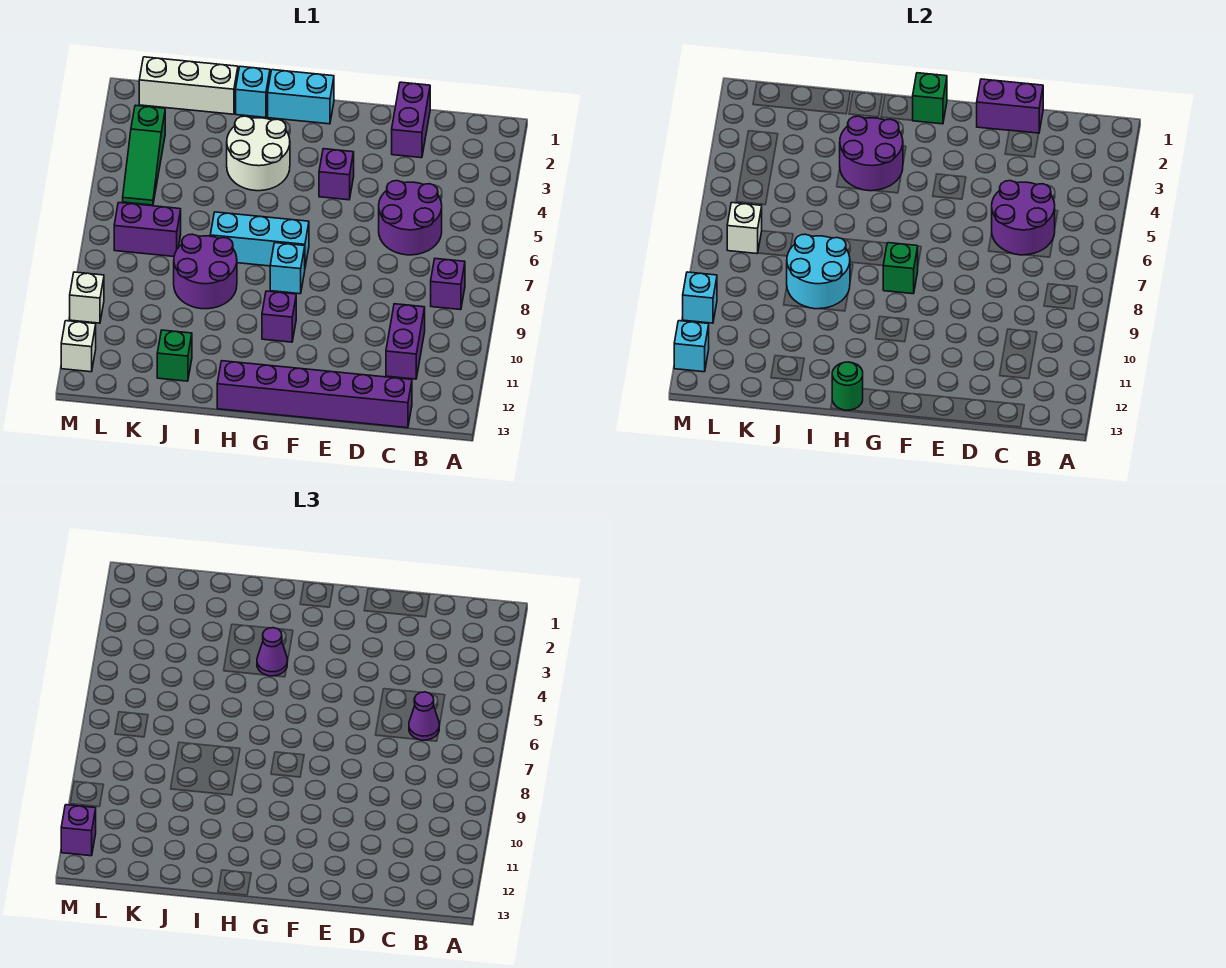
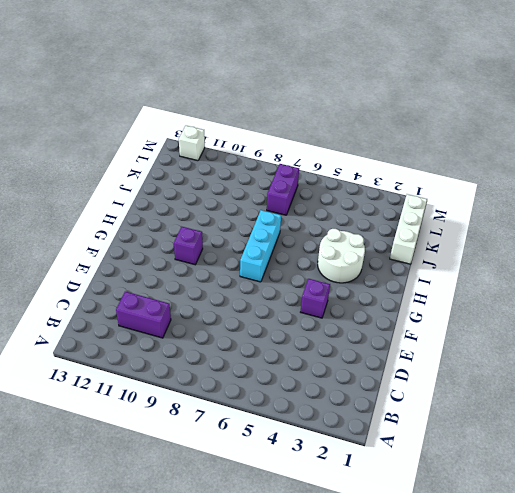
none -> purple 1x1 brick [431,259,465,310]
none -> purple 2x2 round brick [379,181,442,255]
none -> purple 1x6 brick [217,361,412,428]
none -> purple 1x2 brick [392,82,430,158]

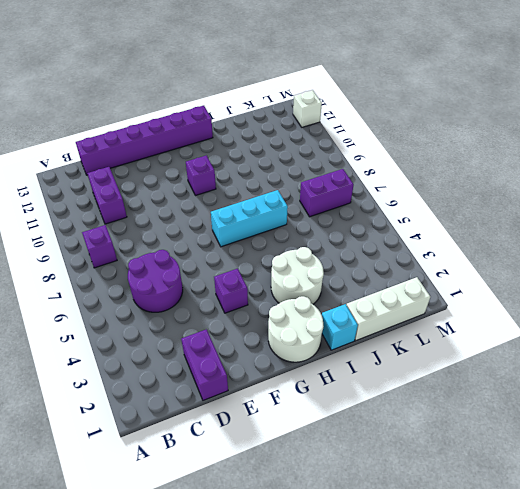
white 2x2 round brick [268,296,323,362] -> cyan 1x2 brick [268,70,334,124]
none -> cyan 1x1 brick [270,243,305,294]
none -> purple 2x2 round brick [174,234,237,309]
none -> green 1x1 brick [157,330,192,381]
none -> green 1x3 slope [123,105,165,205]

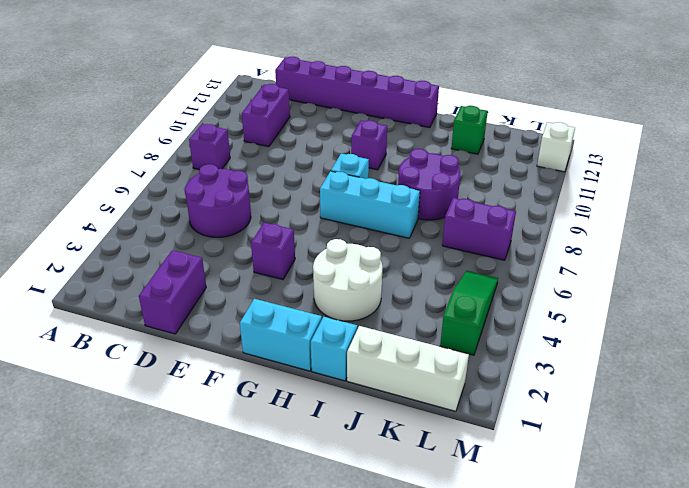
none -> white 1x1 brick [70,272,104,323]
none -> purple 2x2 round brick [992,181,1055,255]
none -> purple 1x2 brick [977,79,1043,133]
none -> green 1x1 brick [912,73,947,124]

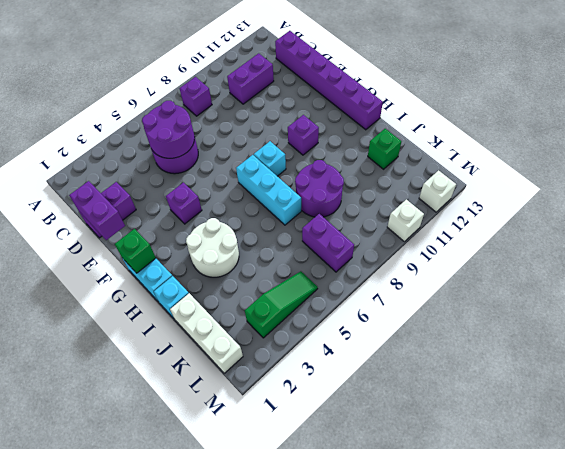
none -> green 1x1 brick [883,243,918,294]
none -> purple 2x2 round brick [840,116,903,191]
none -> green 1x1 round brick [832,362,863,410]
none -> cyan 2x2 round brick [787,234,850,309]

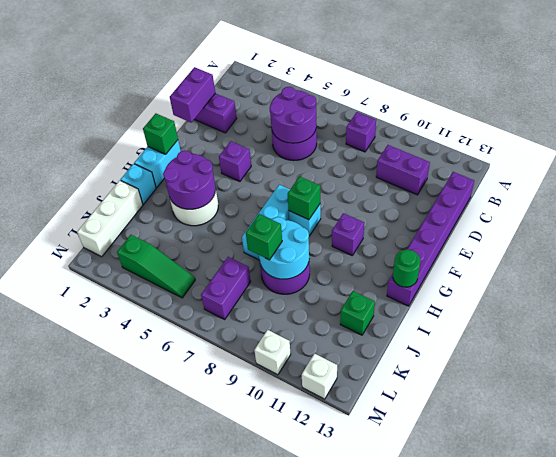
green 1x1 brick [246,214,282,260] -> none
none -> white 1x1 brick [727,203,762,254]
none -> cyan 1x1 brick [683,272,717,323]
none -> cyan 1x1 brick [674,321,709,372]
none -> purple 1x1 cone [409,692,439,740]

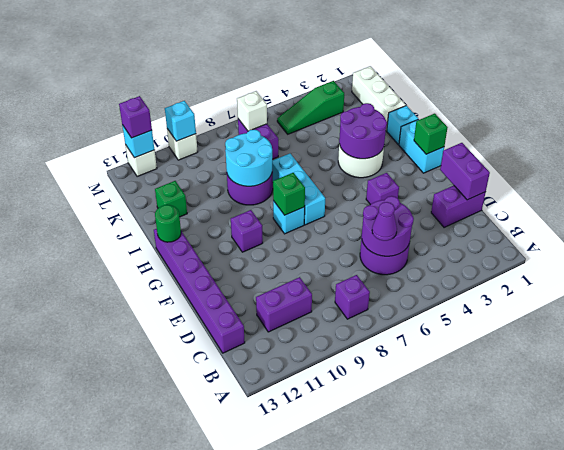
none -> purple 1x1 cone [257,628,287,676]

